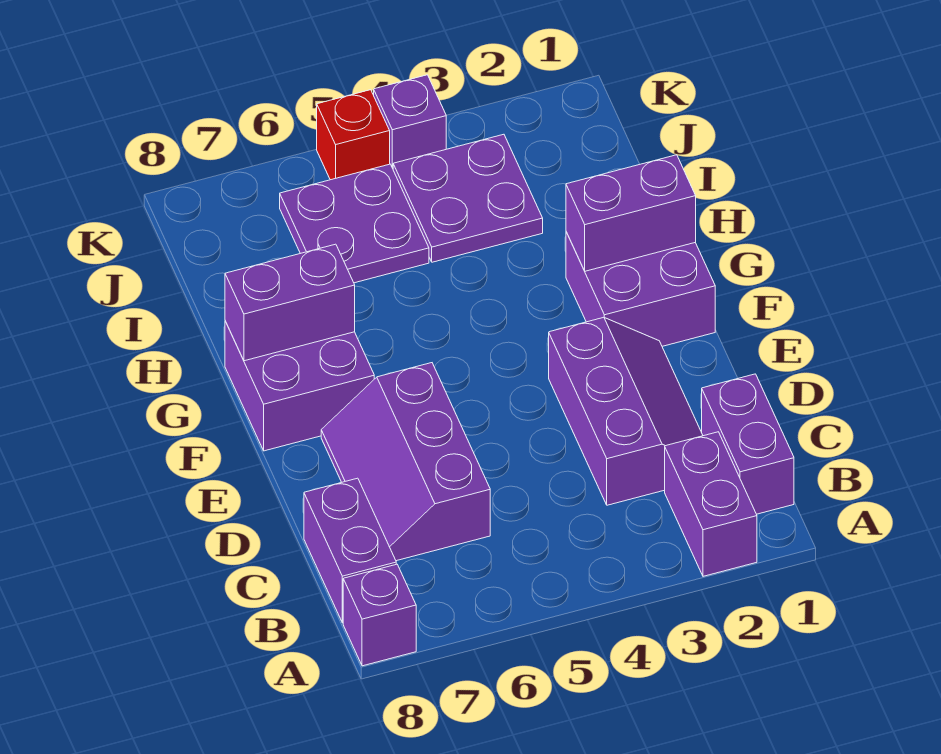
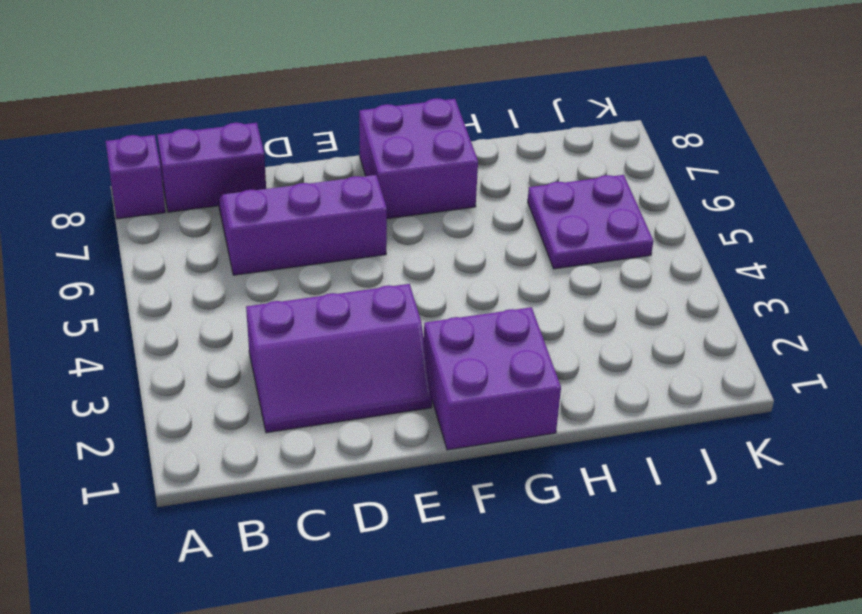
none -> purple 1x2 brick [665,432,757,576]
none -> purple 1x2 brick [702,374,794,514]
none -> purple 2x2 plate [393,134,543,262]

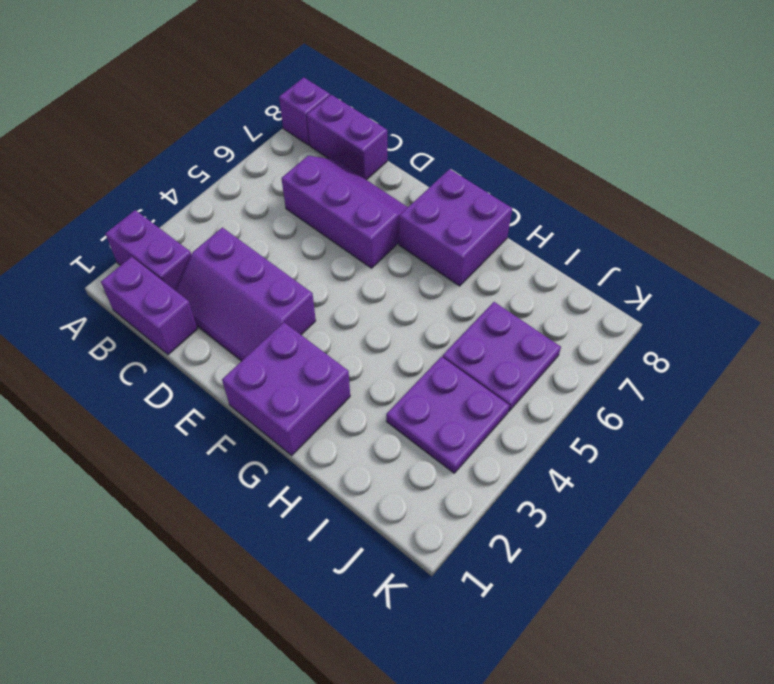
none -> purple 1x1 brick [374,75,446,168]
none -> red 1x1 brick [317,90,390,180]
none -> purple 1x2 brick [566,155,696,271]

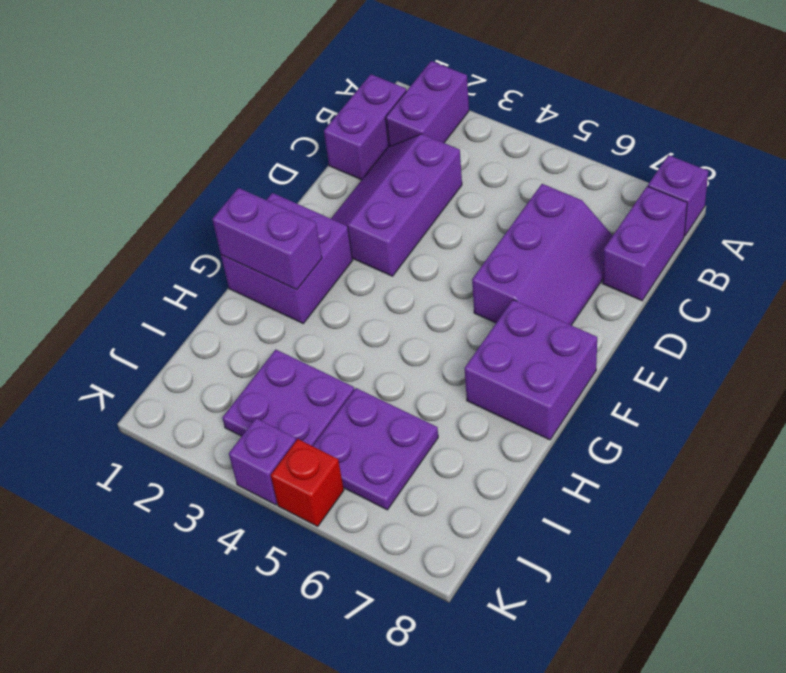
none -> purple 1x2 brick [225,244,355,361]

